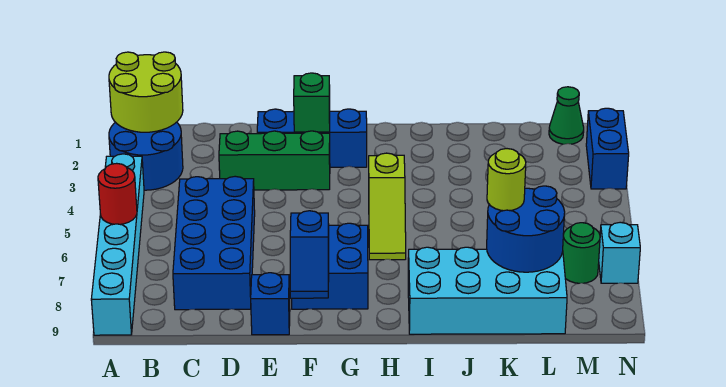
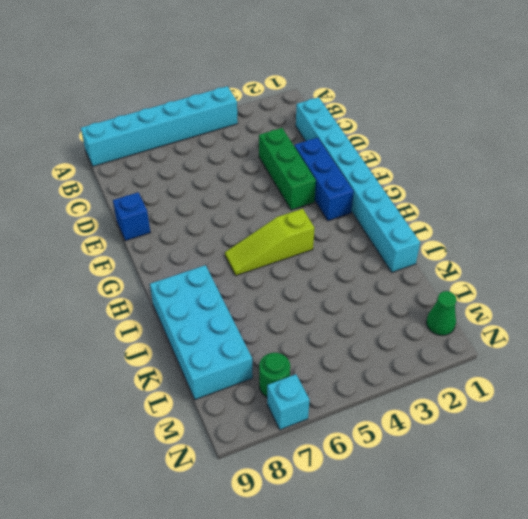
cyan 1x8 brick [296,97,420,272] -> none
none -> blue 2x2 round brick [109,122,183,190]
none -> blue 2x4 brick [173,176,255,310]
none -> blue 2x2 brick [292,223,368,309]

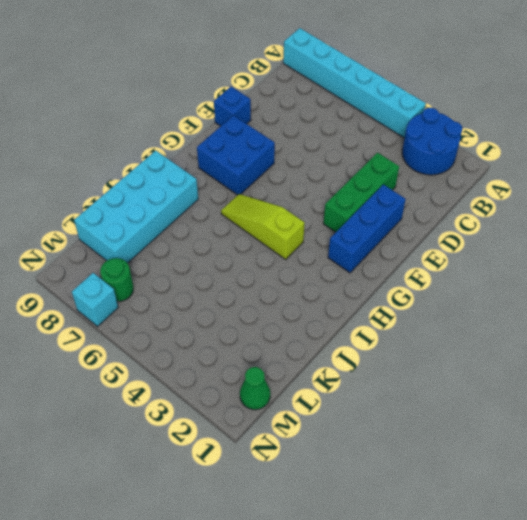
none -> blue 2x4 brick [173,176,255,310]
none -> blue 1x2 brick [586,108,629,189]
none -> lime 2x2 round brick [109,52,183,132]

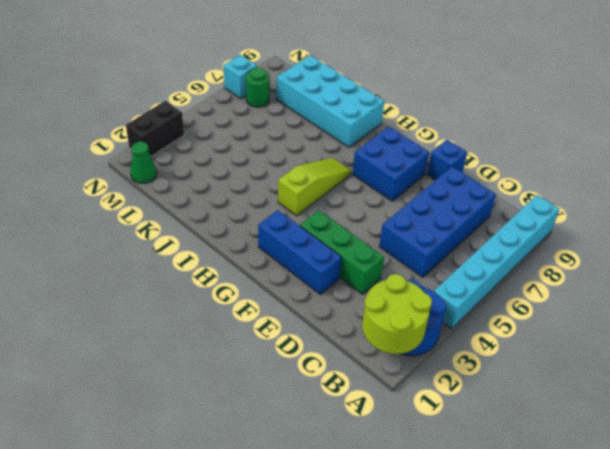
black 1x2 brick [126,101,184,156] -> blue 1x2 brick [586,108,629,189]
none -> red 1x1 round brick [98,163,137,224]
none -> green 1x1 brick [294,73,330,132]
none -> blue 1x2 slope [290,211,329,298]

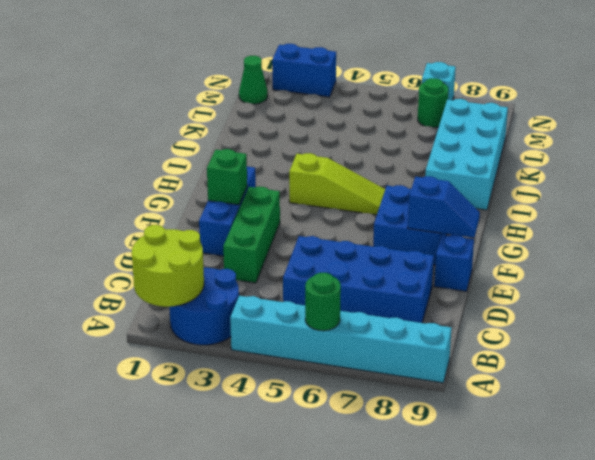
green 1x1 round brick [305,273,341,331] -> red 1x1 round brick [98,163,137,224]
none -> blue 2x2 round brick [487,186,565,272]
none -> lime 1x1 round brick [487,149,526,211]

